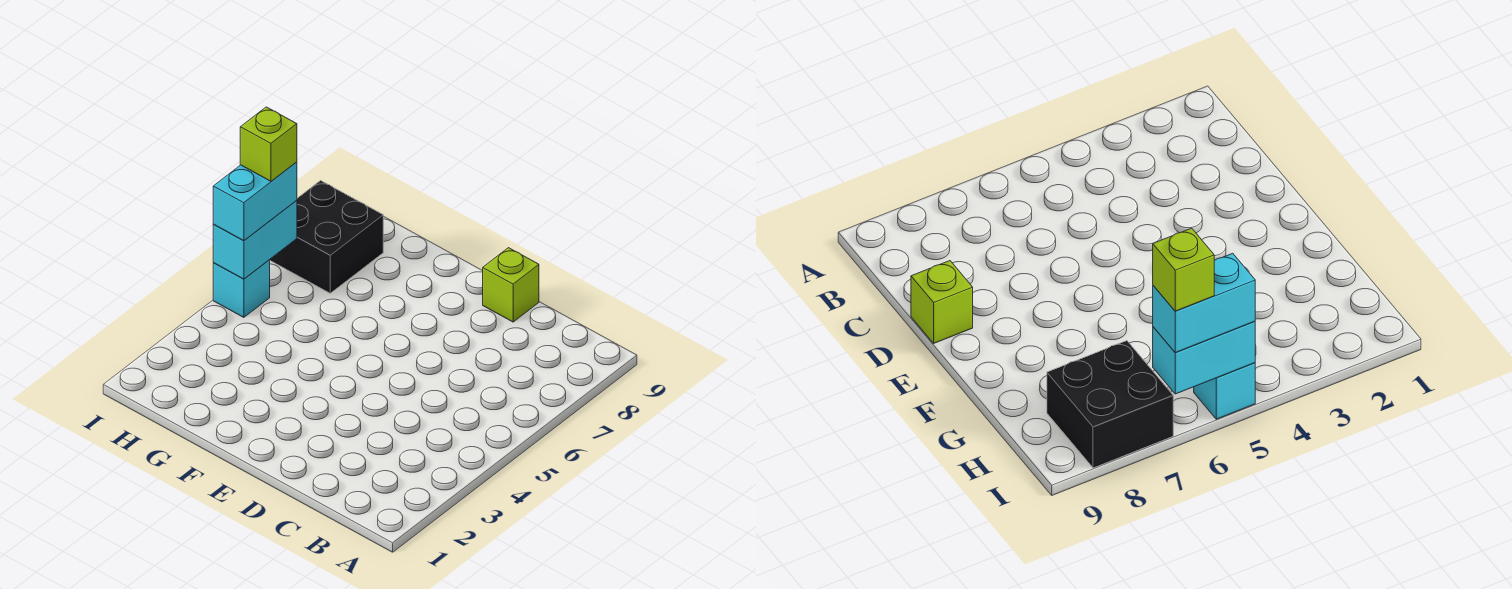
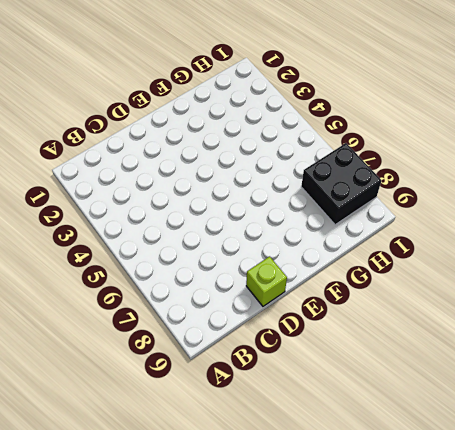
none -> cyan 1x1 brick [213,260,270,317]
none -> cyan 1x2 brick [213,200,297,279]

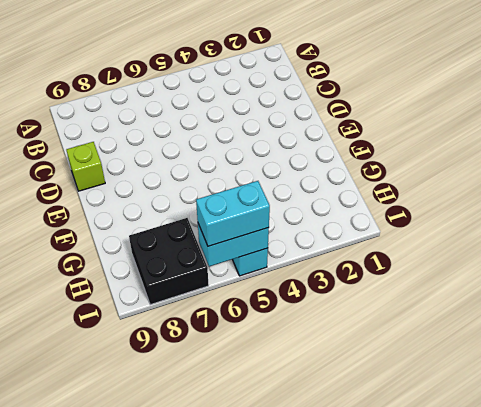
none -> lime 1x1 brick [240,107,297,181]

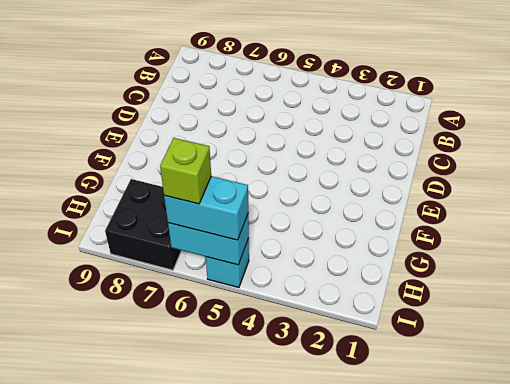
none -> lime 1x1 brick [483,248,539,322]

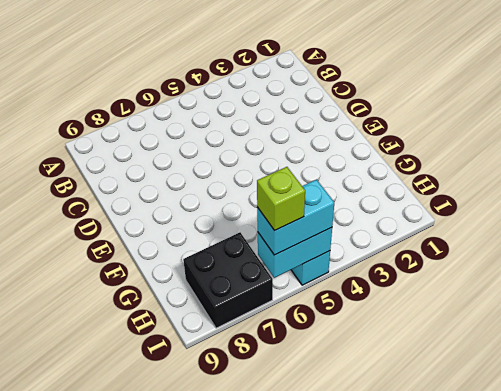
none -> lime 1x1 brick [483,248,539,322]

